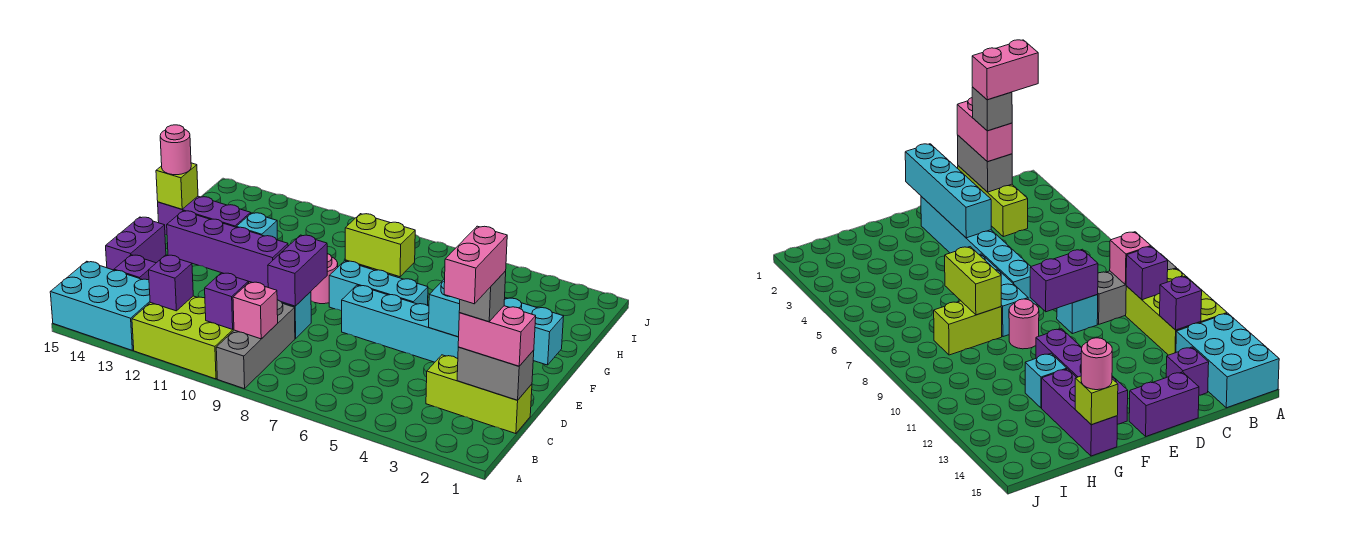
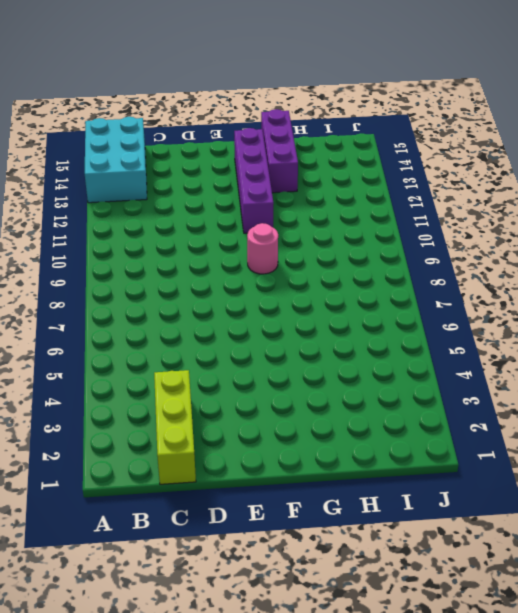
none -> grey 1x3 brick [216,300,295,389]
none -> lime 2x3 brick [132,296,234,379]
none -> purple 1x1 brick [114,255,156,280]

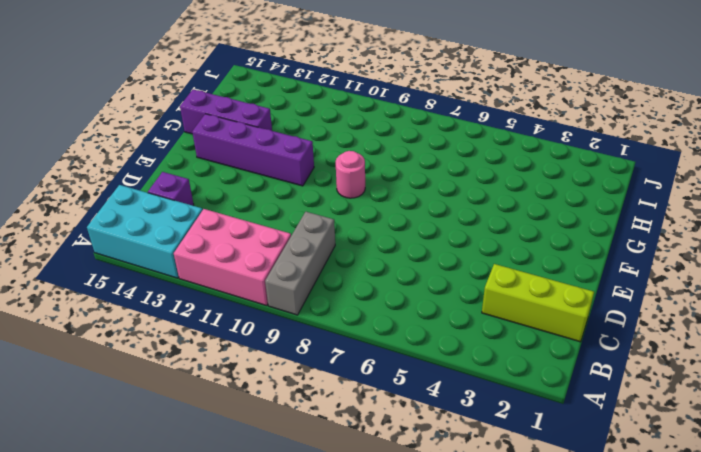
pink 2x3 brick [174,209,291,306] -> lime 2x3 brick [132,296,234,379]
none -> cyan 1x1 brick [282,292,311,338]
none -> purple 1x2 brick [106,217,166,270]
none -> cyan 1x6 brick [342,285,459,362]

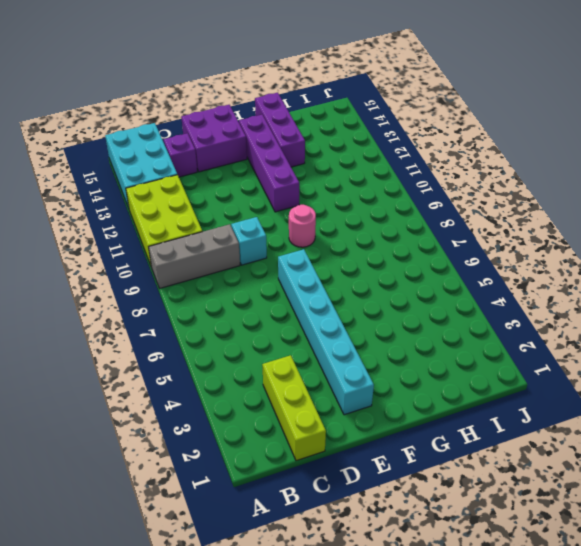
purple 2x2 brick [181,105,247,172] -> purple 1x2 brick [106,217,166,270]
none -> cyan 1x3 brick [329,261,428,311]
none -> lime 1x2 brick [934,301,1002,355]
none -> cyan 1x1 brick [237,213,278,240]

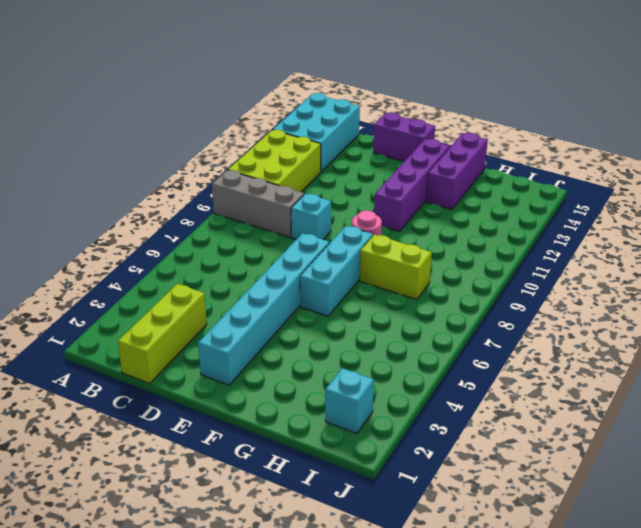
cyan 1x1 brick [325,368,374,433] -> cyan 1x1 brick moved to [237,213,278,240]
none -> purple 1x1 brick [114,255,156,280]
none -> pink 1x1 brick [233,282,278,339]
none -> purple 1x1 brick [205,273,248,329]

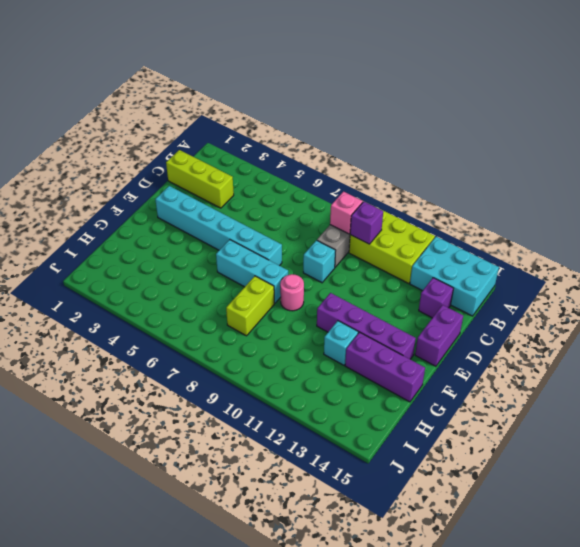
none -> purple 1x1 brick [149,255,193,311]
none -> grey 1x2 brick [457,347,534,400]
none -> purple 1x2 brick [268,235,327,306]

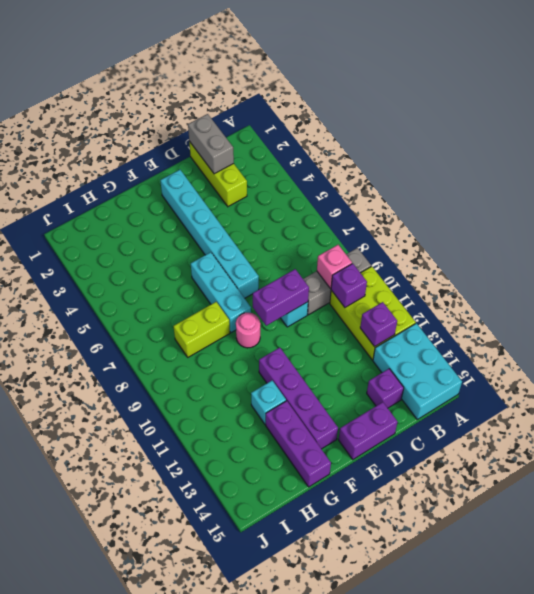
none -> cyan 1x4 brick [429,279,564,365]
none -> lime 1x2 brick [345,214,415,277]
none -> lime 1x1 brick [156,163,198,209]

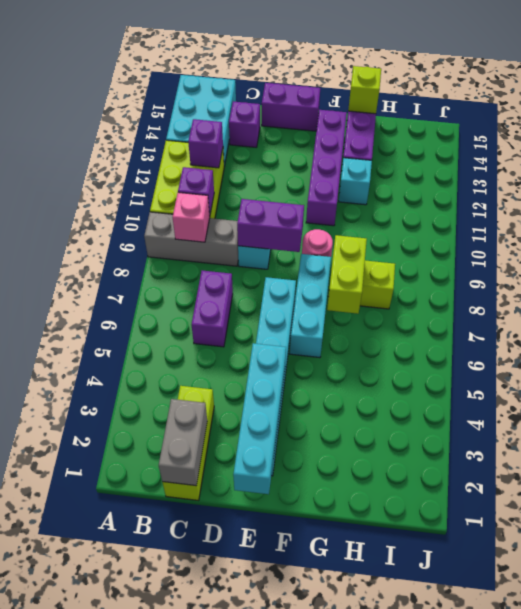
purple 1x2 brick [192,270,233,347] -> none
none -> pink 1x2 brick [458,306,536,366]
none -> pink 1x1 round brick [160,125,191,175]
none -> grey 1x1 brick [459,271,506,322]

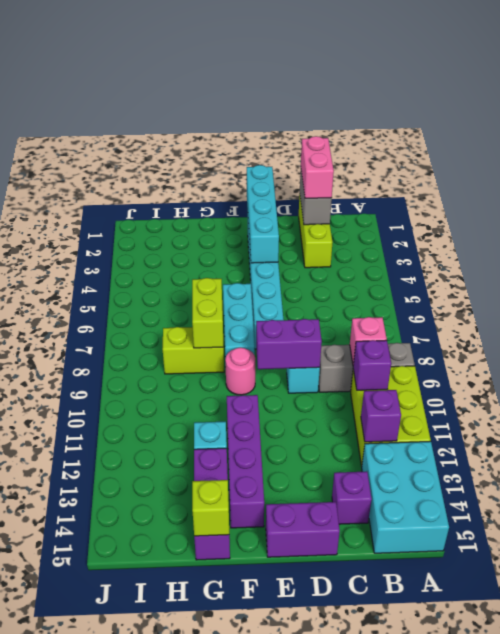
none -> pink 1x1 round brick [160,125,191,175]
none -> grey 1x1 brick [459,271,506,322]
none -> pink 1x2 brick [444,226,507,304]

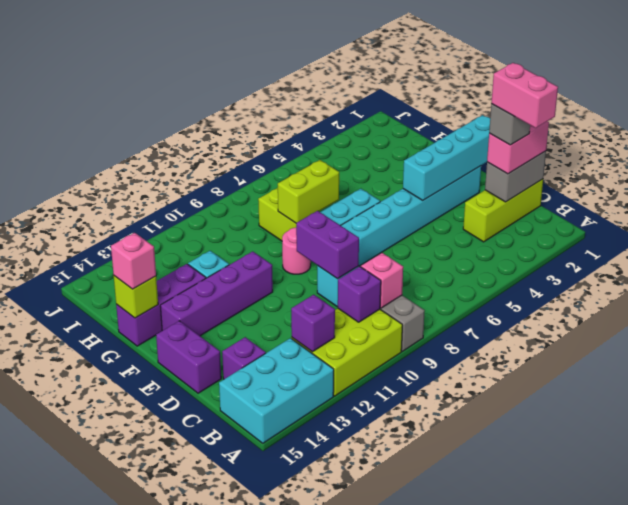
pink 1x1 brick [111,233,156,289] -> pink 1x1 round brick [160,125,191,175]

